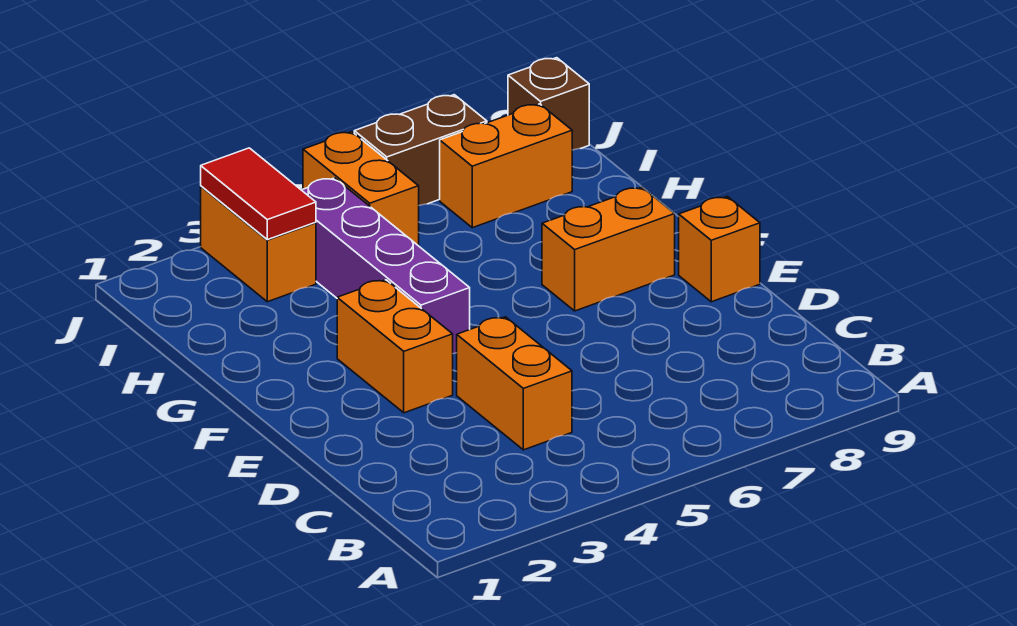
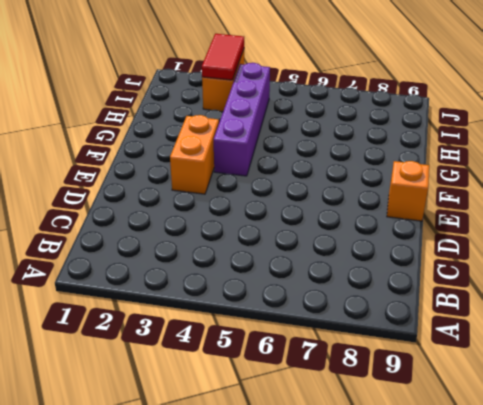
none -> orange 1x2 brick [457,317,572,450]
none -> orange 1x2 brick [542,187,675,311]

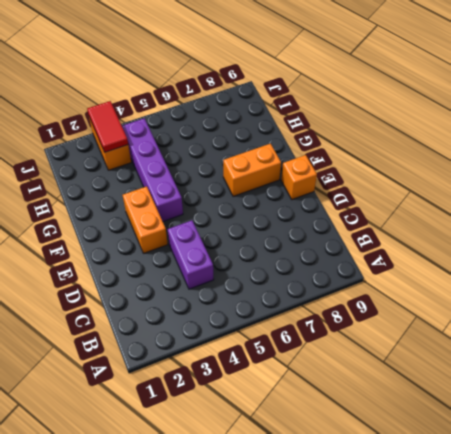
purple 1x2 brick [168,220,214,289] -> orange 1x2 brick [457,317,572,450]
none -> orange 1x2 brick [303,132,419,246]
none -> orange 1x2 brick [440,104,572,228]

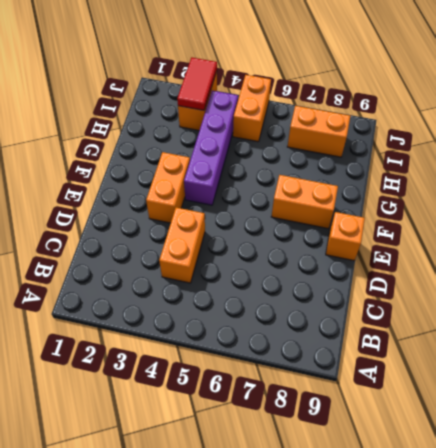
none -> brown 1x2 brick [354,95,487,205]
none -> brown 1x1 brick [508,58,589,150]

